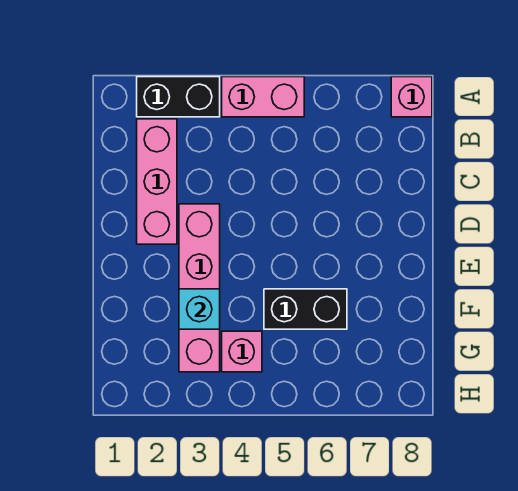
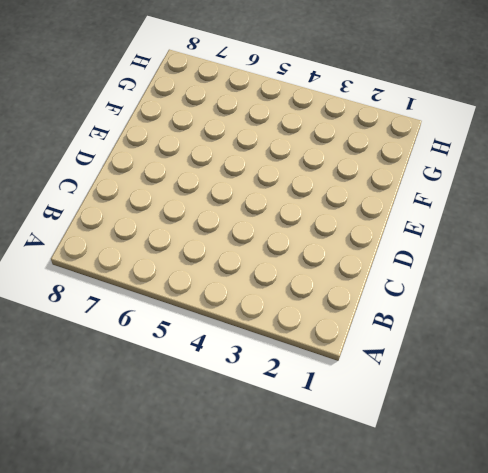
none -> black 1x2 brick [137,77,220,117]
none -> pink 1x2 brick [222,77,304,117]

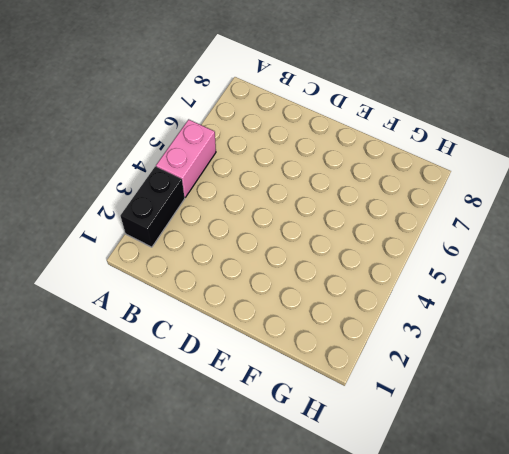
none -> pink 1x1 brick [391,77,432,117]
none -> pink 1x3 brick [137,119,177,244]

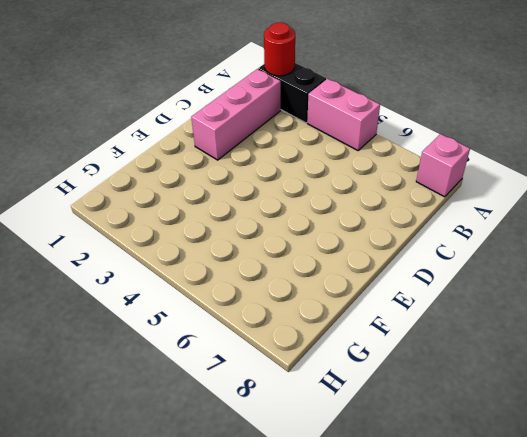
red 1x1 round brick [264,23,295,76] -> none
none -> pink 1x4 brick [179,204,220,372]
none -> black 1x2 brick [264,289,347,329]

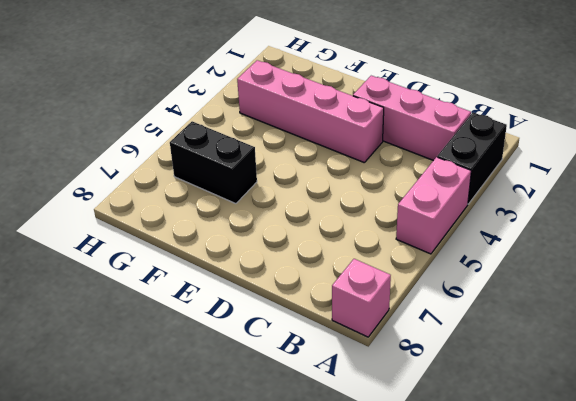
black 1x2 brick [170,121,257,204] -> black 1x2 brick turned to [264,289,347,329]
none -> pink 1x1 brick [222,331,262,372]
none -> cyan 1x1 brick [179,289,220,329]

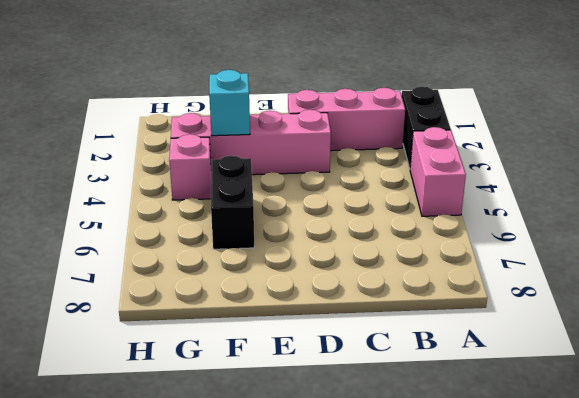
none -> pink 1x1 brick [391,77,432,117]

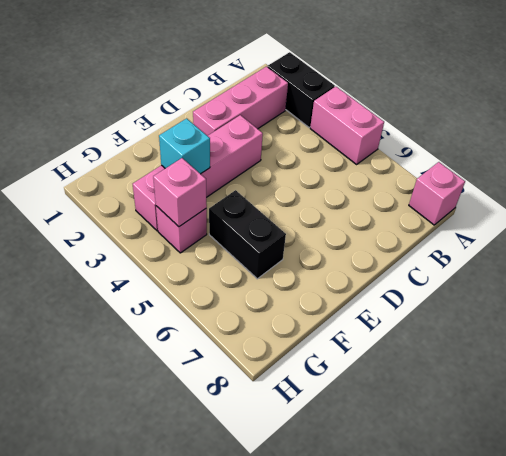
pink 1x1 brick [153,158,207,227] -> none

